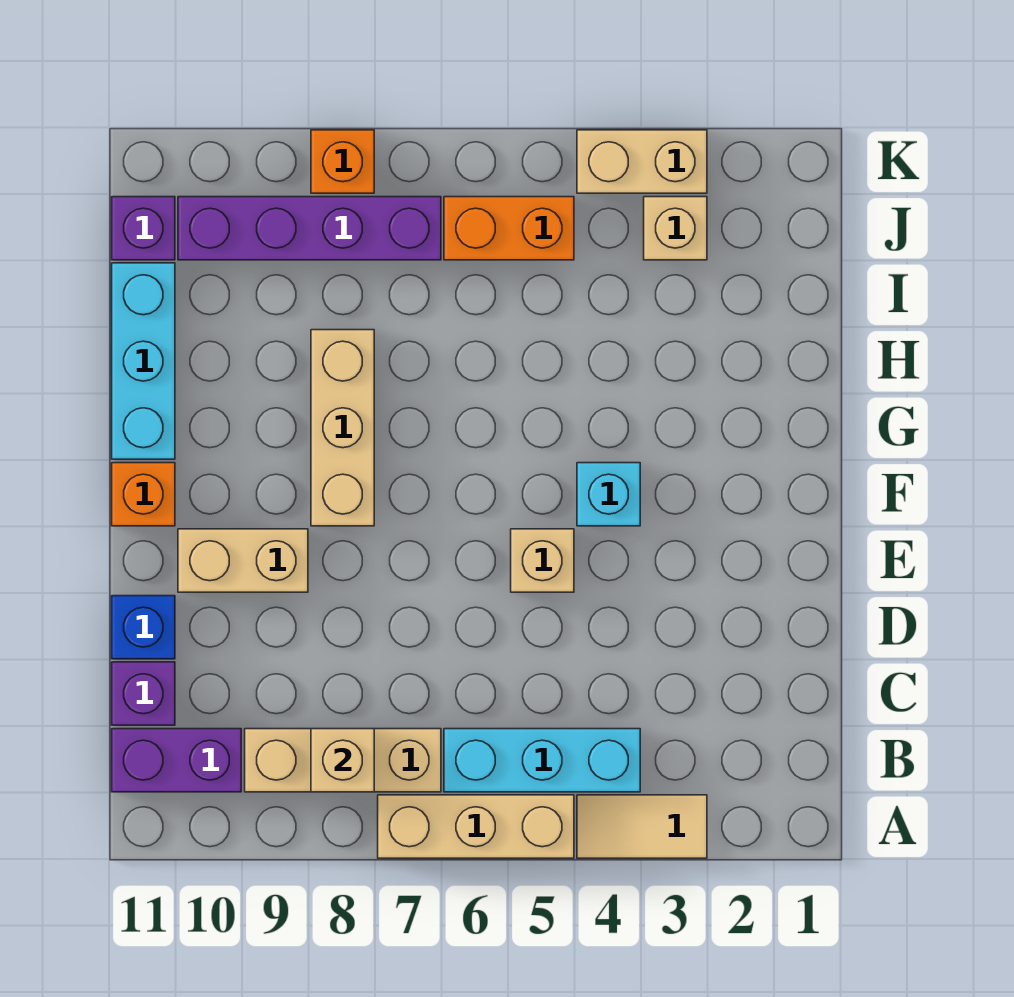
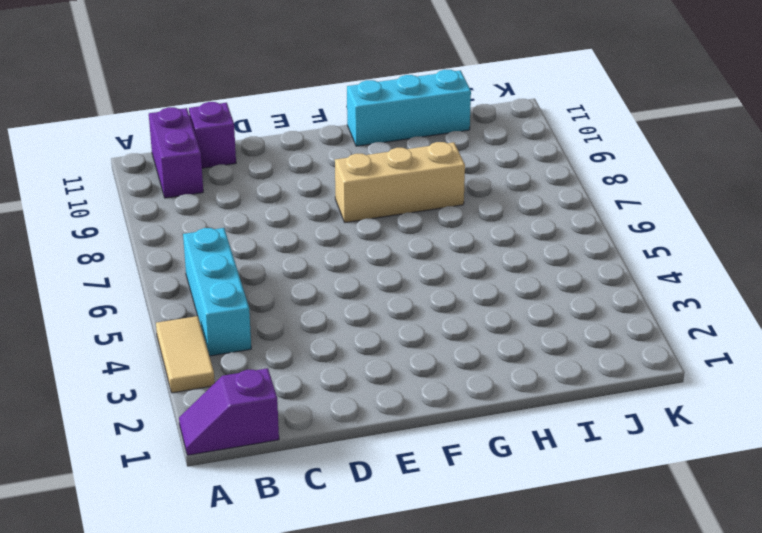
purple 1x2 slope [179,368,279,455] -> none
none -> tan 1x3 brick [378,795,574,858]
none -> tan 1x3 brick [245,729,441,792]
none -> blue 1x1 brick [112,596,175,659]

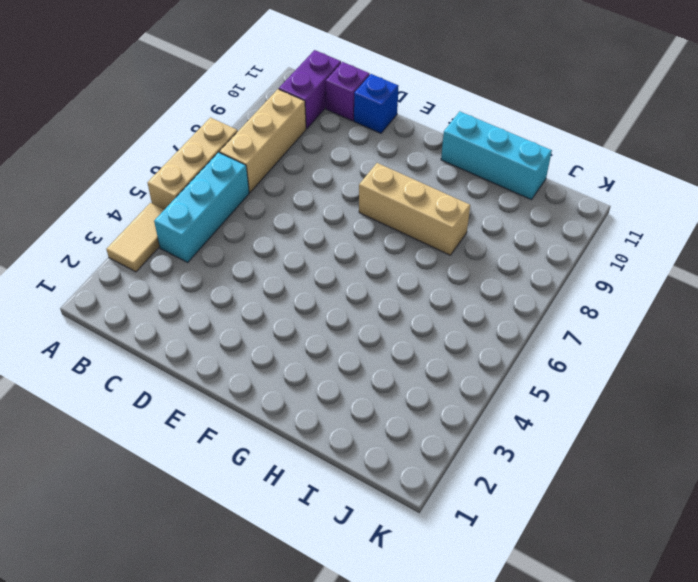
none -> tan 1x1 brick [511,529,574,592]
none -> tan 1x2 brick [178,529,308,592]
none -> cyan 1x1 brick [577,463,640,526]

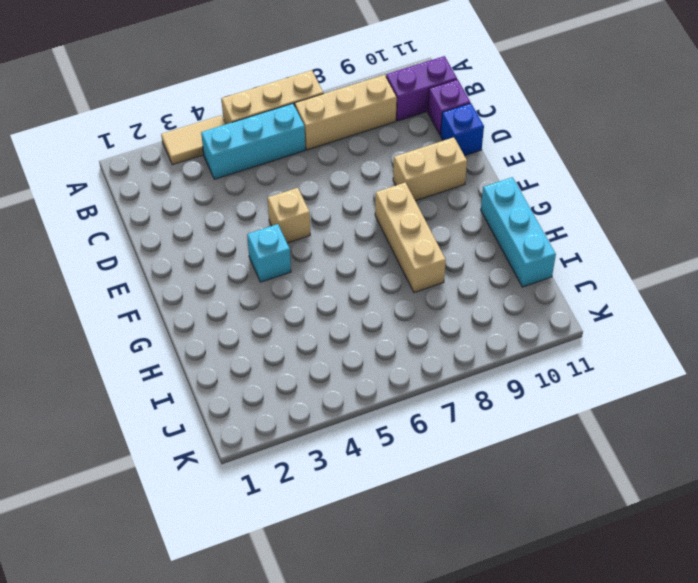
none -> orange 1x1 brick [112,463,175,526]
none -> tan 1x1 brick [644,197,707,260]
none -> orange 1x2 brick [444,197,574,260]

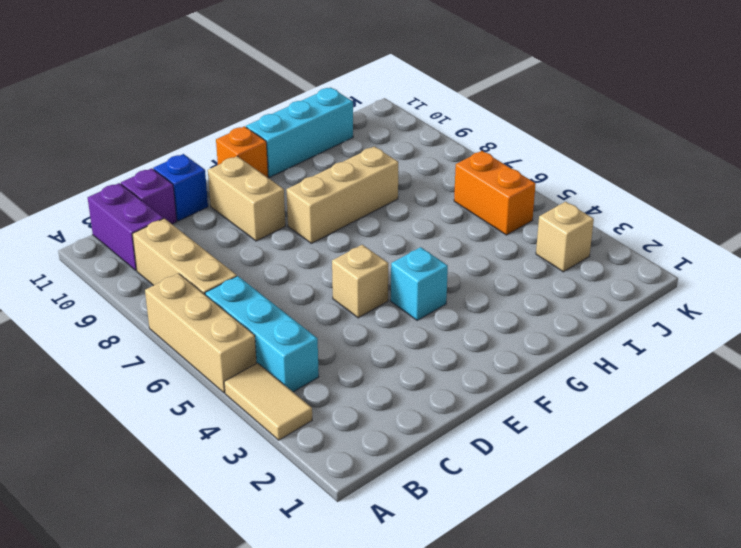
none -> purple 1x4 brick [178,197,441,260]
none -> purple 1x1 brick [112,197,175,260]
none -> tan 1x2 brick [577,130,707,193]

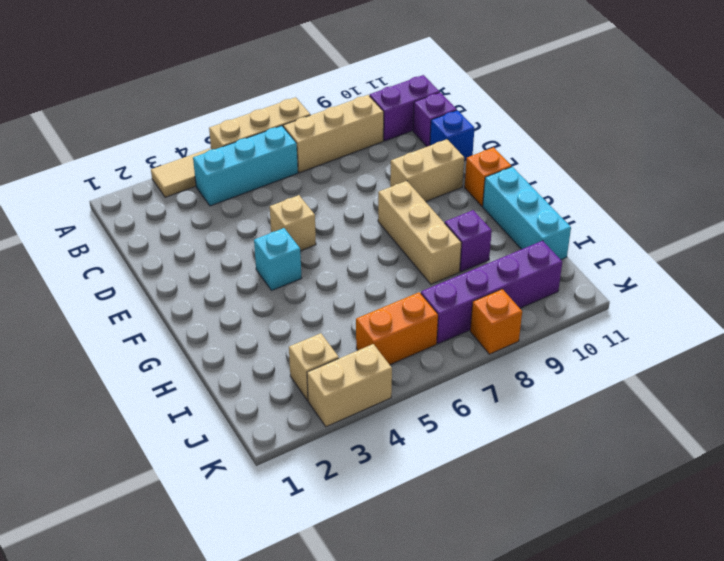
purple 1x1 brick [445,210,492,272] -> purple 1x1 brick moved to [112,197,175,260]
none -> tan 1x1 brick [311,729,374,792]

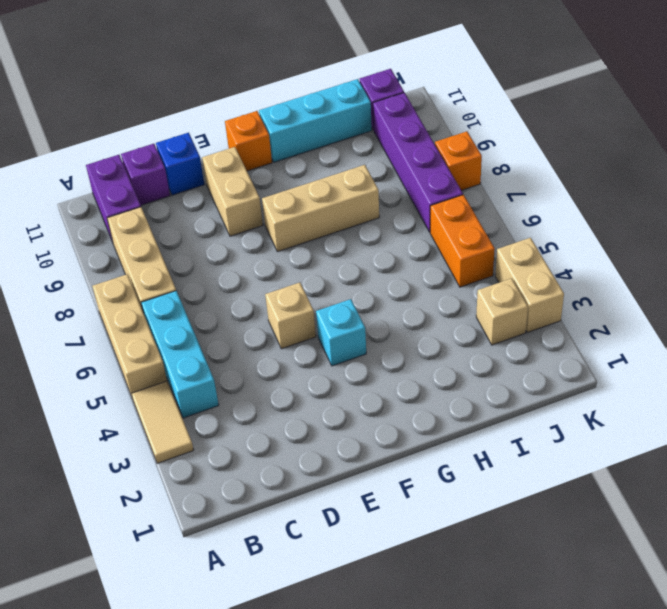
none -> tan 1x1 brick [311,729,374,792]

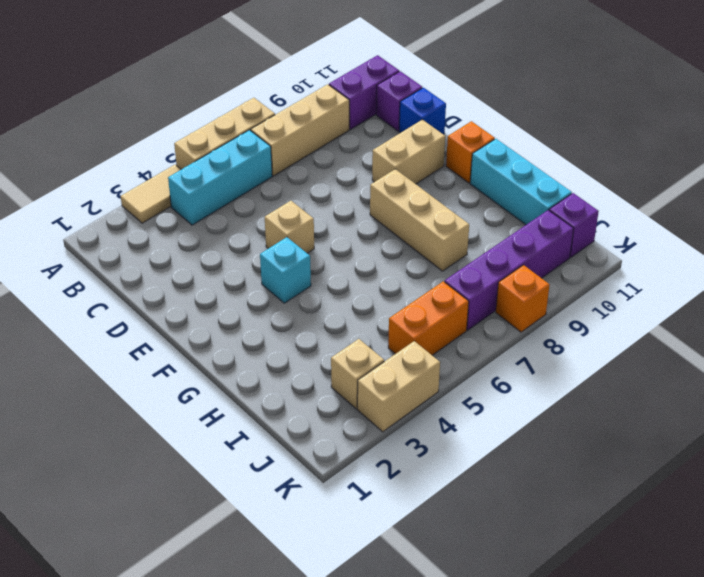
none -> tan 1x1 brick [311,729,374,792]

